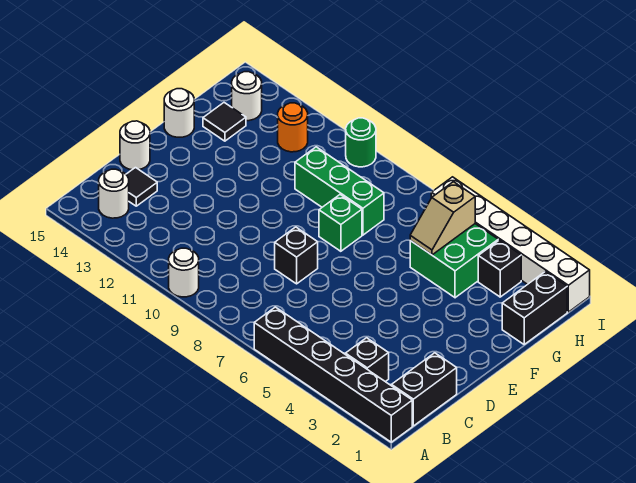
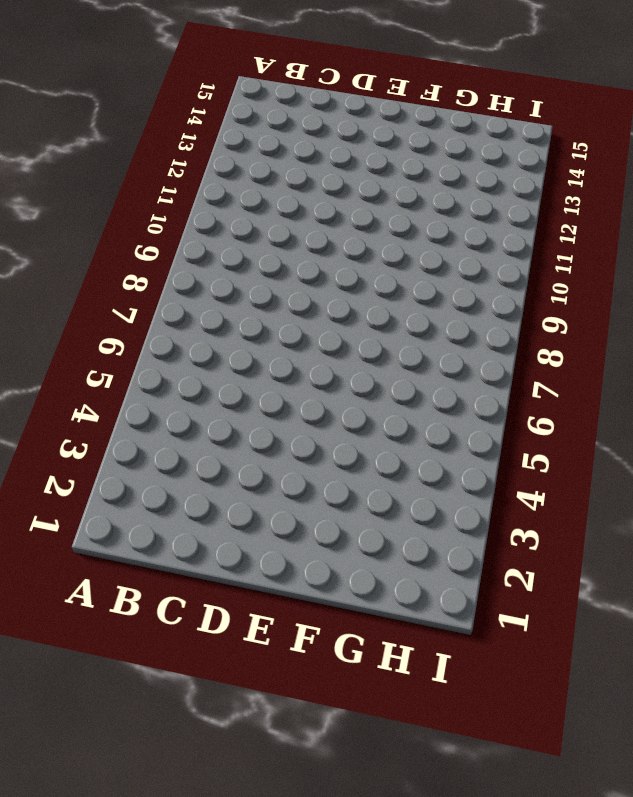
none -> black 1x6 brick [254,307,412,442]
none -> white 1x1 round brick [169,248,199,297]
none -> black 1x2 brick [392,353,457,426]

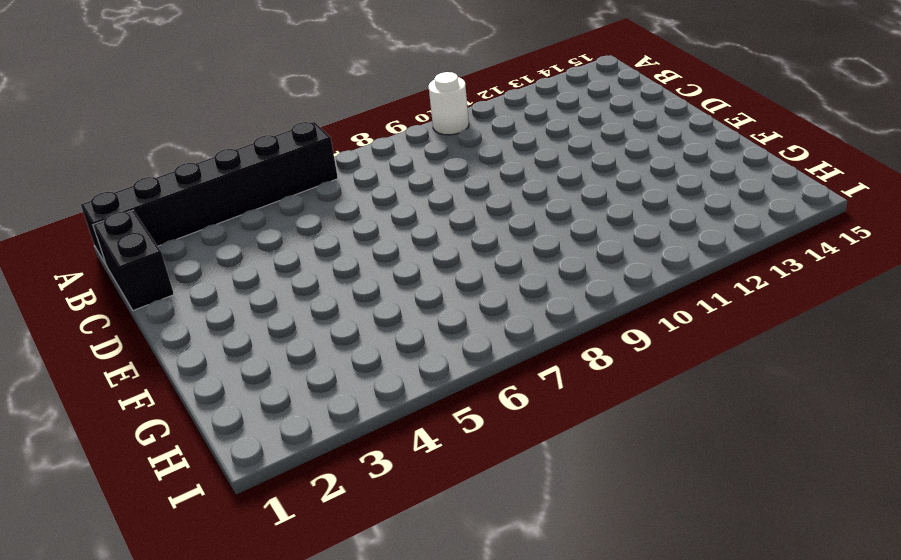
none -> black 1x1 brick [346,338,389,382]
none -> white 1x1 round brick [99,169,129,218]
none -> black 1x1 tile [126,168,157,206]

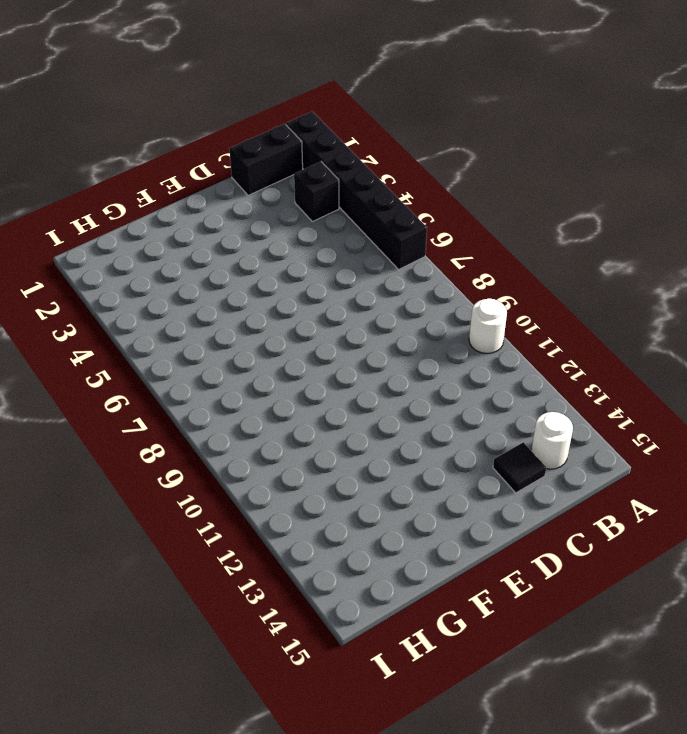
none -> black 1x1 brick [275,227,318,284]
none -> white 1x1 round brick [120,121,150,170]
none -> green 1x1 brick [319,195,362,251]

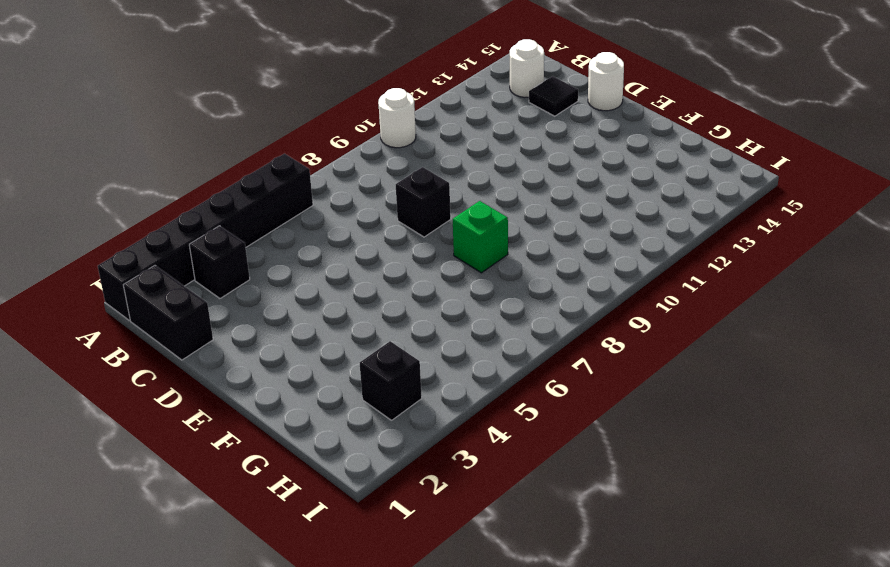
none -> white 1x1 round brick [164,89,194,137]
none -> black 1x2 brick [502,272,567,344]
none -> green 2x2 brick [410,224,498,298]

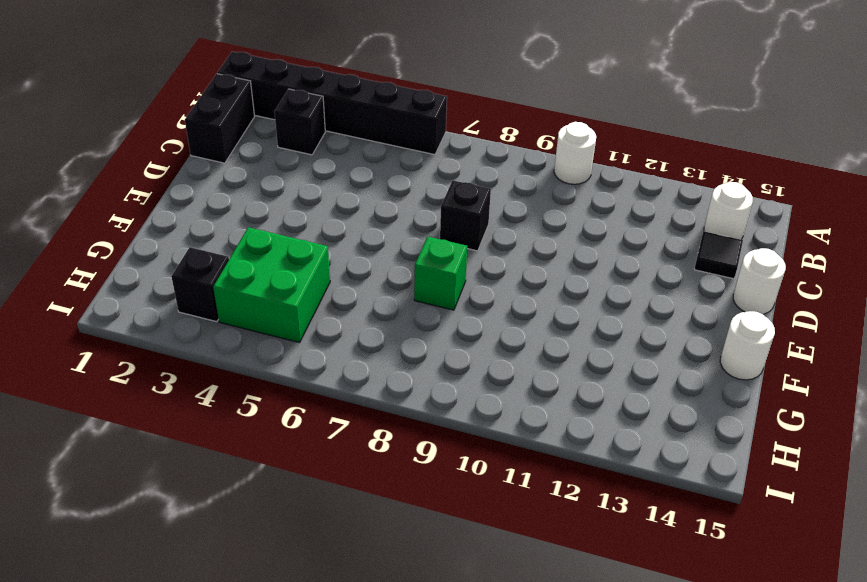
none -> black 1x2 brick [502,272,567,344]
none -> green 1x3 brick [295,147,384,235]
none -> black 1x1 tile [203,103,246,141]

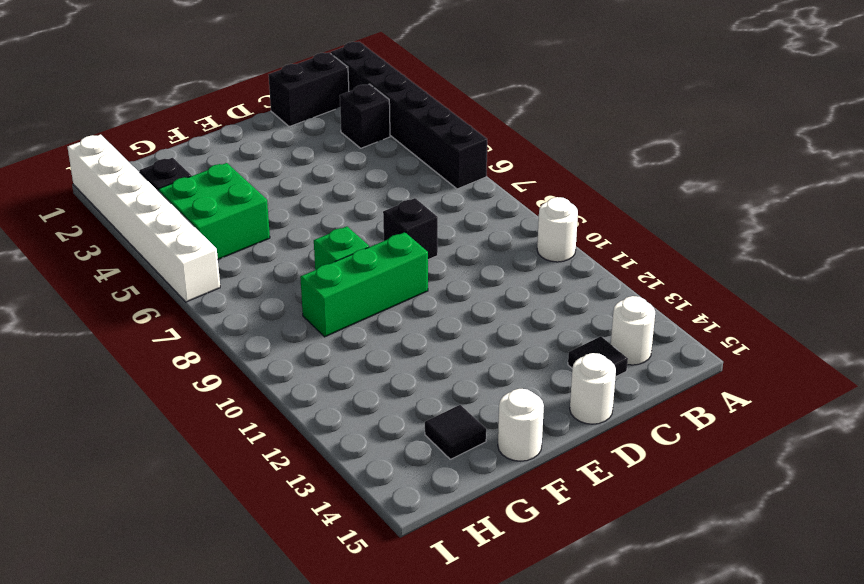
green 1x3 brick [300,232,428,337] -> green 1x3 brick turned to [295,147,384,235]
none -> black 1x2 brick [502,272,567,344]
none -> orange 1x1 round brick [278,103,308,152]
none -> white 1x1 round brick [232,72,262,121]

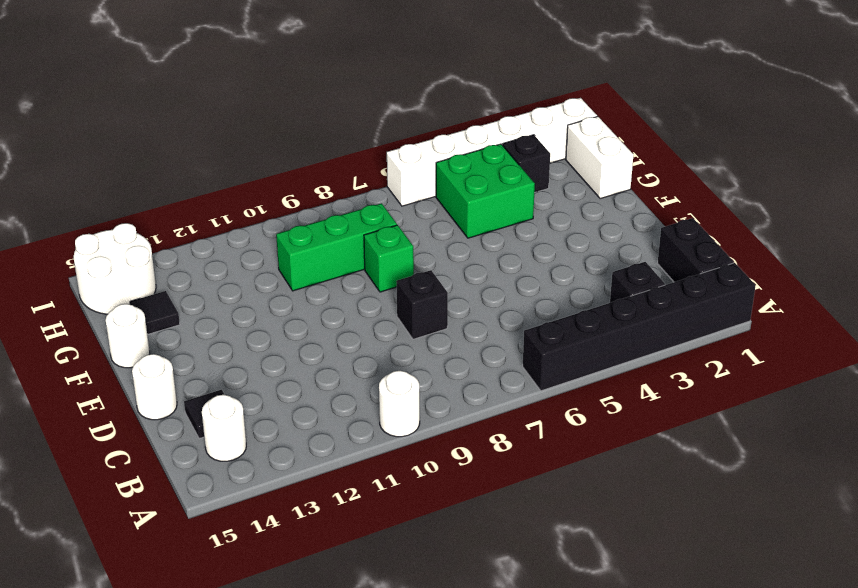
white 1x2 brick [566,117,633,199] -> black 1x2 brick [502,272,567,344]
white 2x2 round brick [74,223,156,314] -> white 1x1 round brick [232,72,262,121]
none -> orange 1x1 round brick [278,103,308,152]
none -> green 1x1 round brick [346,118,376,167]
none -> tan 1x2 slope [410,182,475,255]

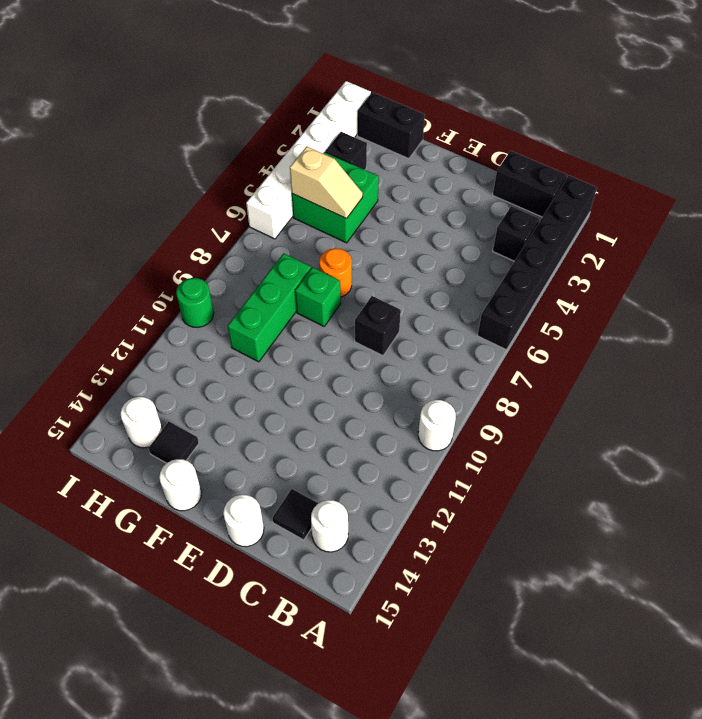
orange 1x1 round brick [319,248,352,297] -> orange 1x1 round brick moved to [278,103,308,152]

